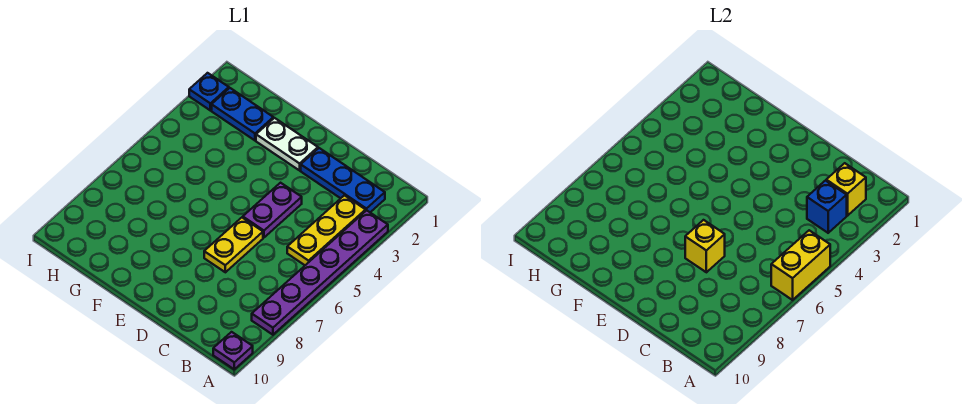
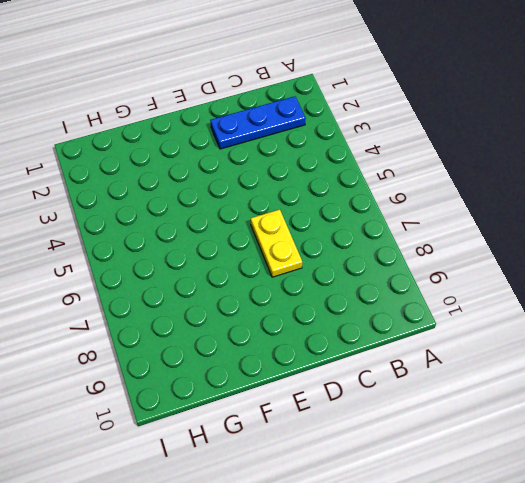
none -> purple 1x6 plate [252,210,388,335]
none -> purple 1x1 plate [213,332,253,369]
none -> yellow 1x3 plate [287,195,366,265]

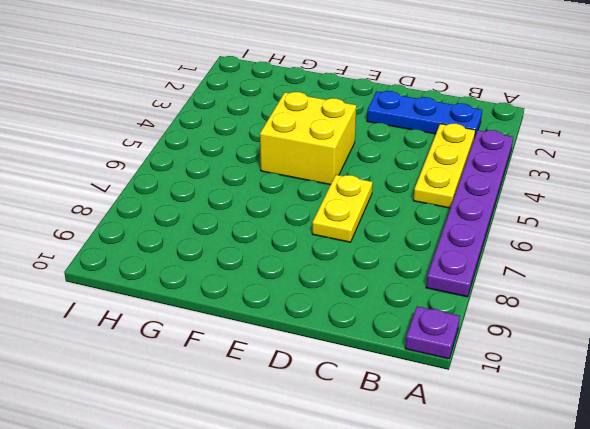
yellow 2x2 brick [260,92,356,185] -> none
none -> purple 1x2 plate [243,183,302,238]
none -> white 1x2 plate [256,118,318,170]
none -> blue 1x2 plate [212,88,273,140]

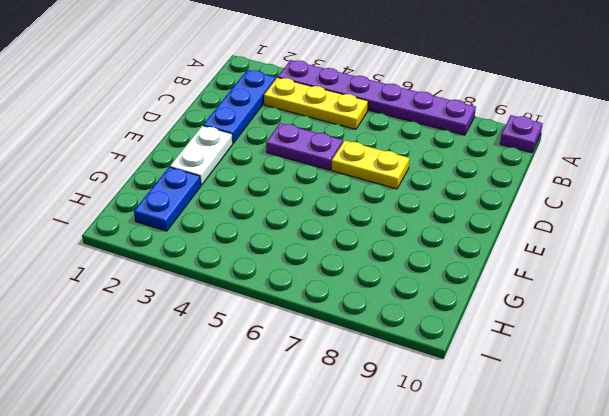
none -> blue 1x1 plate [189,73,229,110]
none -> yellow 1x2 brick [771,230,830,300]
none -> yellow 1x1 brick [826,163,866,216]

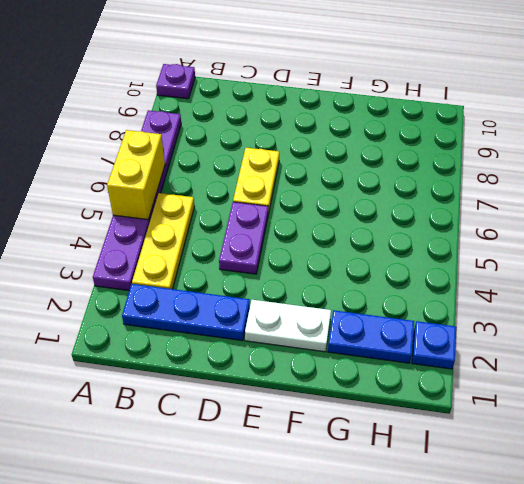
none -> yellow 1x1 brick [826,163,866,216]
none -> blue 1x1 brick [807,181,847,233]
none -> yellow 1x1 brick [685,220,725,272]

